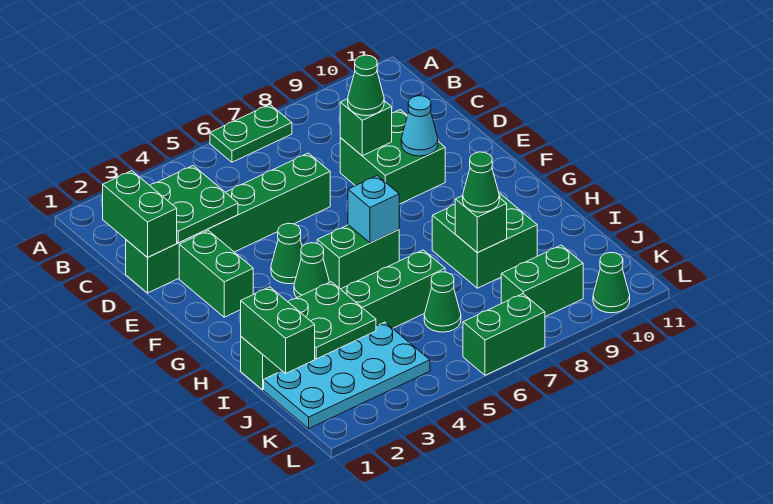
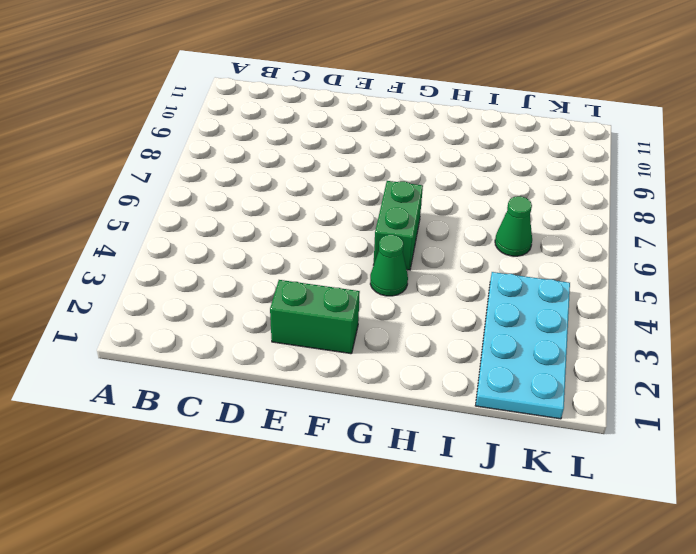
none -> green 1x2 plate [210,104,292,162]
none -> green 1x6 brick [126,153,330,293]
none -> green 2x2 brick [340,110,445,204]

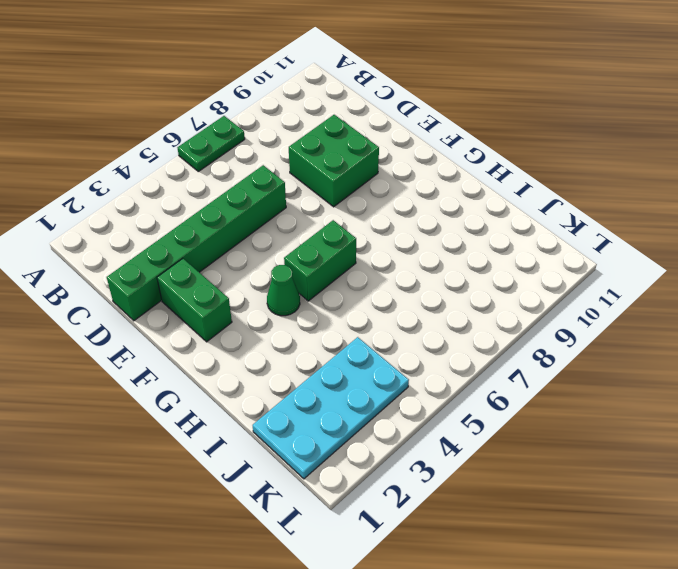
none -> green 1x1 cone [271,223,302,284]
none -> green 2x2 brick [432,193,537,288]
none -> green 1x6 brick [241,250,445,390]

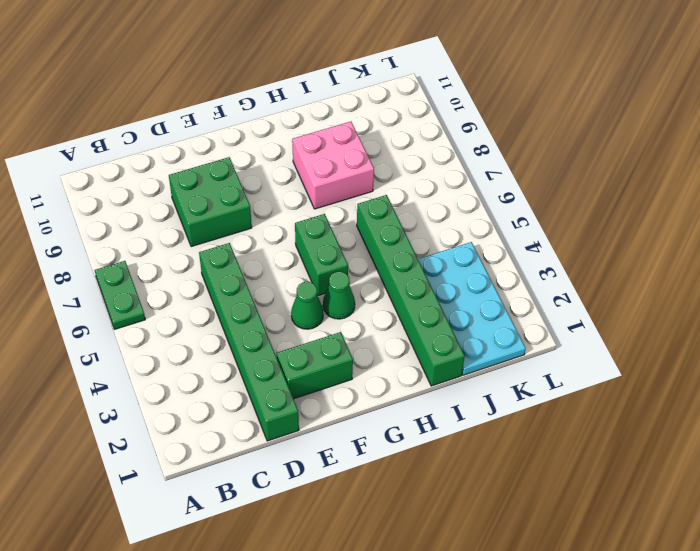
pink 2x2 brick [292,122,374,209] -> green 2x2 brick [432,193,537,288]
none -> green 1x1 cone [424,272,461,332]
none -> green 1x2 brick [501,245,583,317]
none -> green 1x2 brick [463,294,545,375]

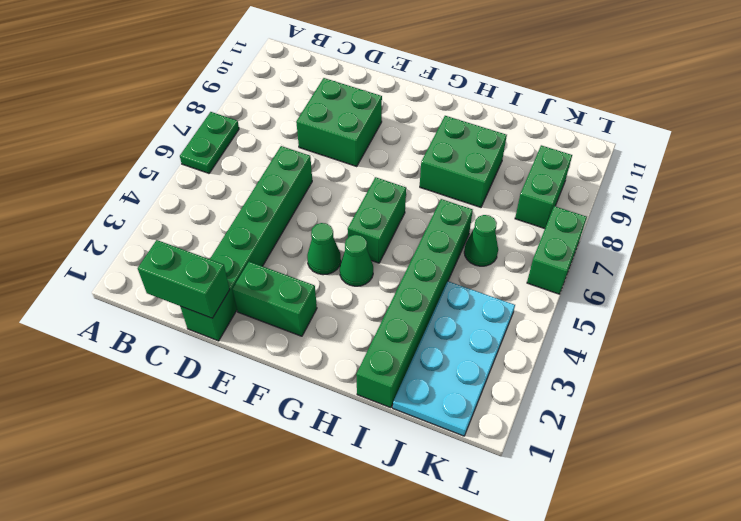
none -> green 1x1 cone [593,253,630,313]
none -> green 2x2 plate [150,166,238,243]
none -> green 1x1 brick [340,99,392,156]

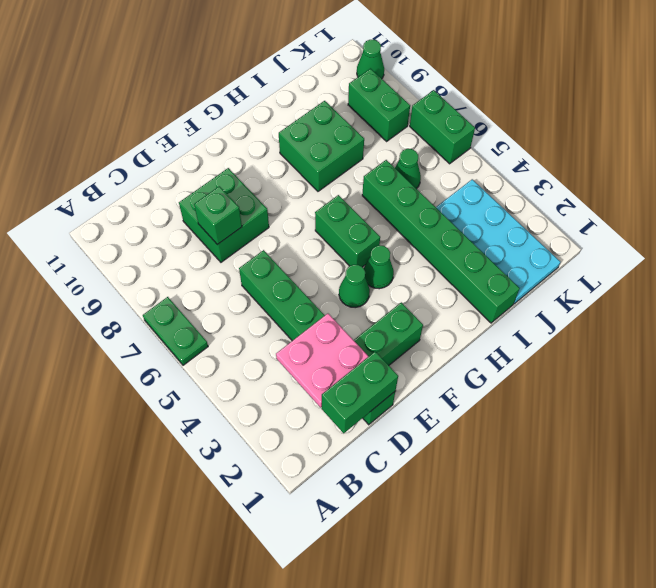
pink 2x2 plate [276,314,369,407] -> green 2x2 plate [150,166,238,243]
none -> cyan 1x1 cone [401,96,438,156]
none -> cyan 1x1 brick [348,176,399,243]
none -> green 1x2 brick [241,287,315,373]

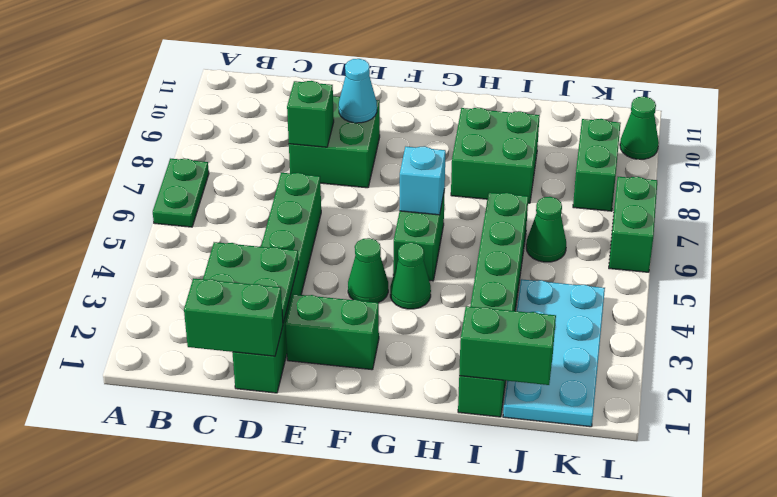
none -> green 2x2 plate [288,282,376,359]
none -> green 1x1 brick [455,196,507,252]
none -> green 1x1 cone [348,55,384,116]

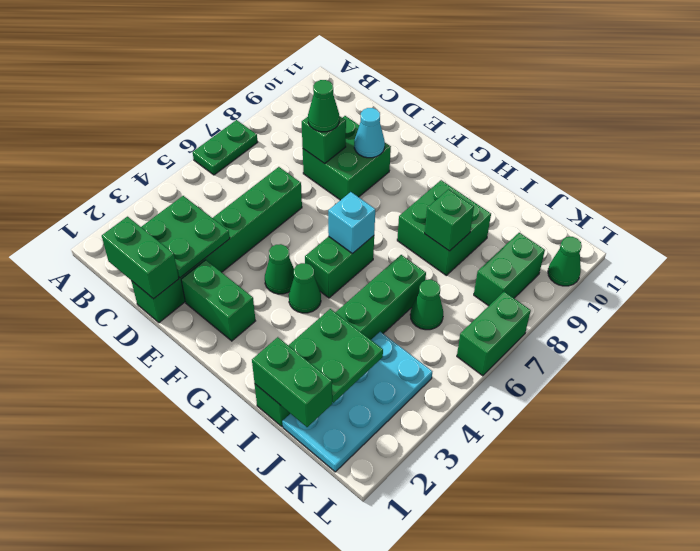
none -> green 1x1 cone [463,152,499,212]

